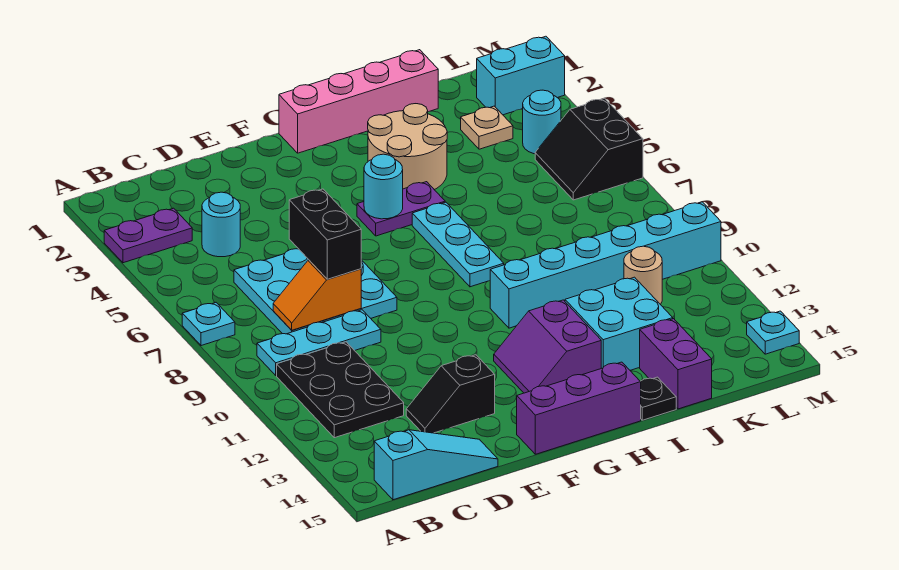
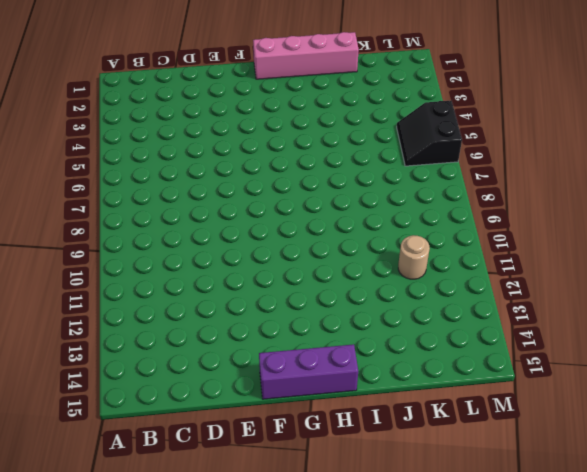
none -> purple 1x2 plate [104,208,192,263]
none -> cyan 1x1 plate [182,303,235,346]
none -> cyan 1x3 plate [257,310,381,375]

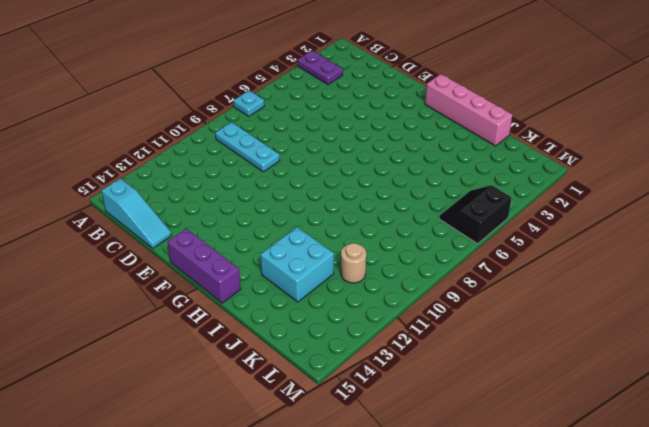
none -> black 2x3 plate [277,342,404,438]
none -> cyan 1x1 round brick [202,192,240,257]
none -> cyan 3x3 plate [234,249,397,334]

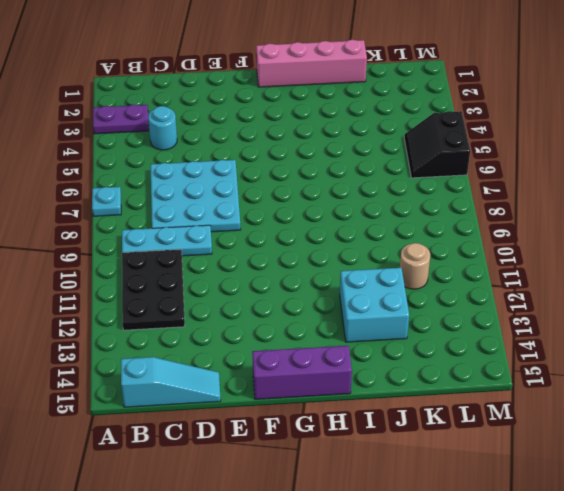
none -> black 1x2 slope [406,355,495,433]
none -> purple 1x2 plate [357,182,445,236]
none -> purple 2x2 slope [494,300,601,393]

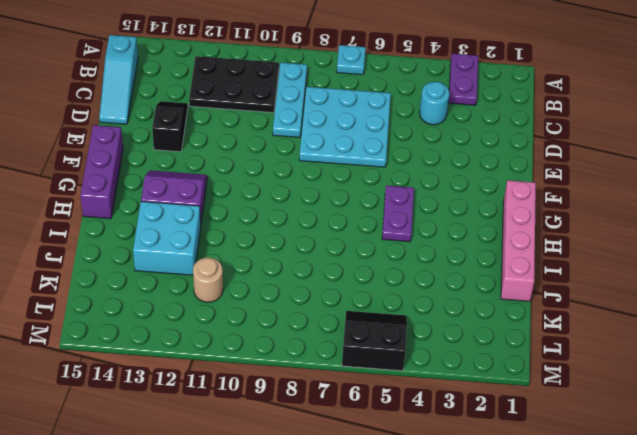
none -> tan 2x2 round brick [368,104,447,190]
none -> cyan 1x3 plate [412,202,504,287]
none -> cyan 1x6 brick [490,202,721,328]

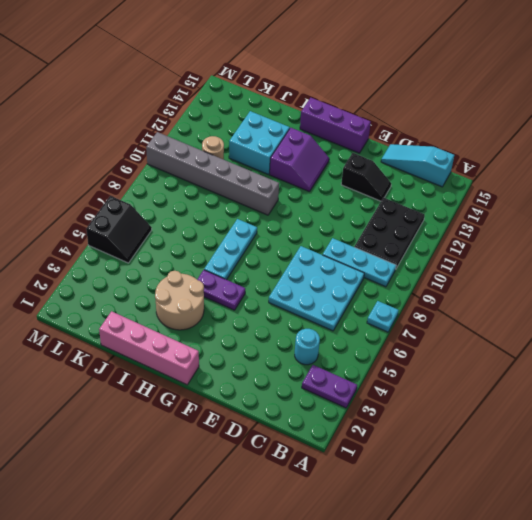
grey 1x6 brick [146,132,279,215] -> cyan 1x6 brick [490,202,721,328]
none -> black 1x1 plate [640,377,676,420]
none -> purple 1x2 brick [640,319,712,409]
none -> tan 1x1 plate [461,106,513,149]

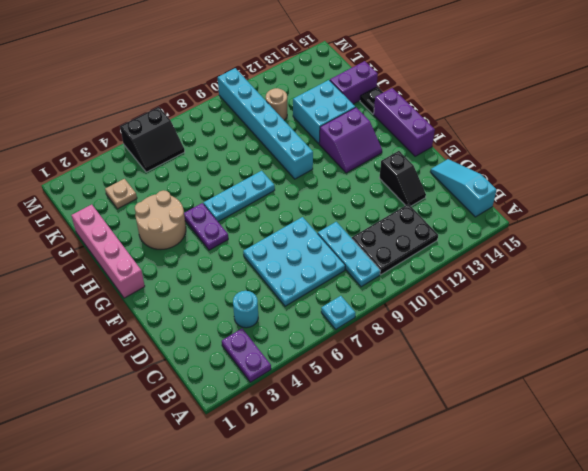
none -> cyan 1x2 brick [477,36,565,115]
none -> cyan 1x1 round brick [523,90,561,154]
none -> cyan 1x1 plate [747,311,799,354]

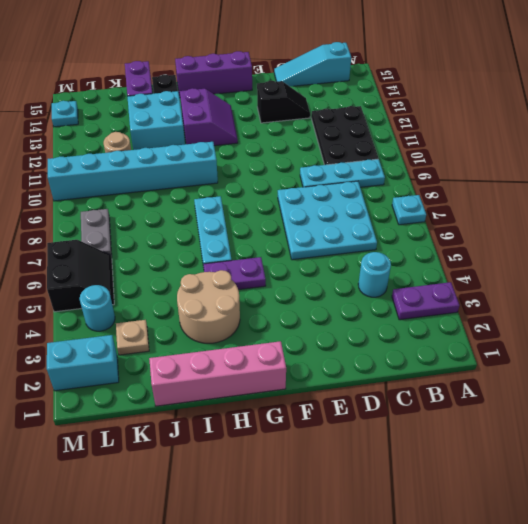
grey 1x2 plate [81,209,112,256] -> none
none -> orange 1x2 slope [273,260,361,330]
none -> cyan 1x1 round brick [364,154,403,219]
none -> black 1x2 brick [289,189,361,279]

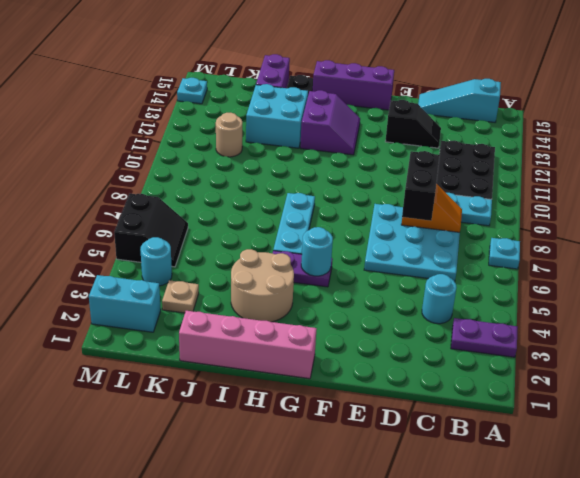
none -> cyan 1x6 brick [490,202,721,328]

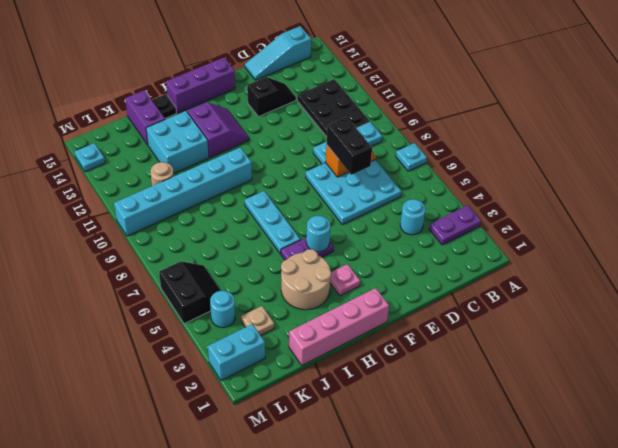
pink 1x1 plate [330,264,360,296] -> none

